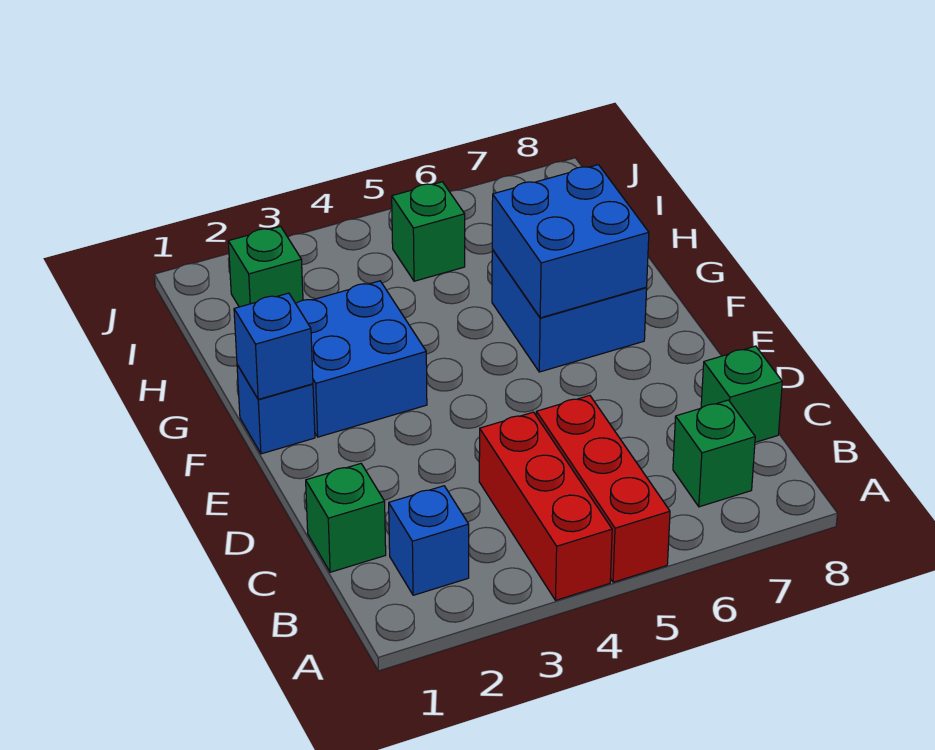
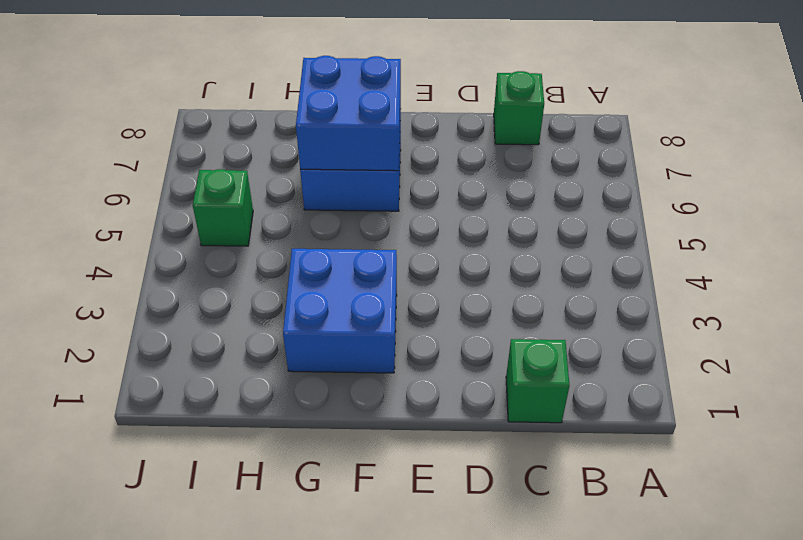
none -> red 1x3 brick [479,412,612,600]
none -> red 1x3 brick [536,396,670,582]
none -> blue 1x1 brick [389,486,469,595]

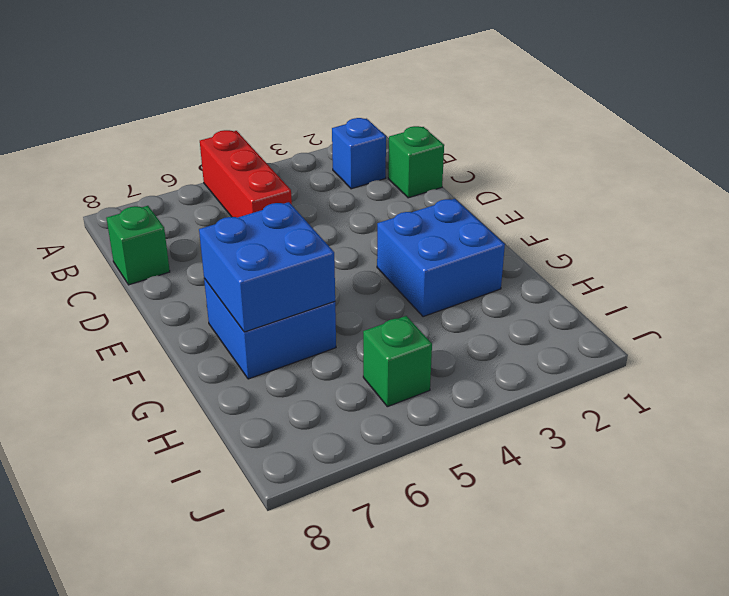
none -> red 1x3 brick [479,412,612,600]
none -> green 1x1 brick [673,400,755,507]
none -> blue 1x1 brick [237,365,315,454]

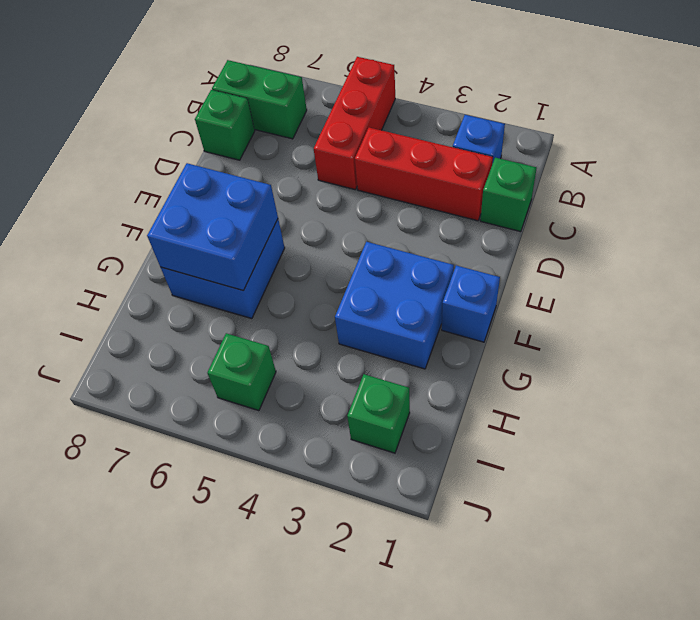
green 1x2 brick [212,60,307,139] -> green 1x1 brick [673,400,755,507]
red 1x3 brick [355,128,493,221] -> red 1x3 brick turned to [479,412,612,600]
none -> blue 1x1 brick [234,293,313,399]

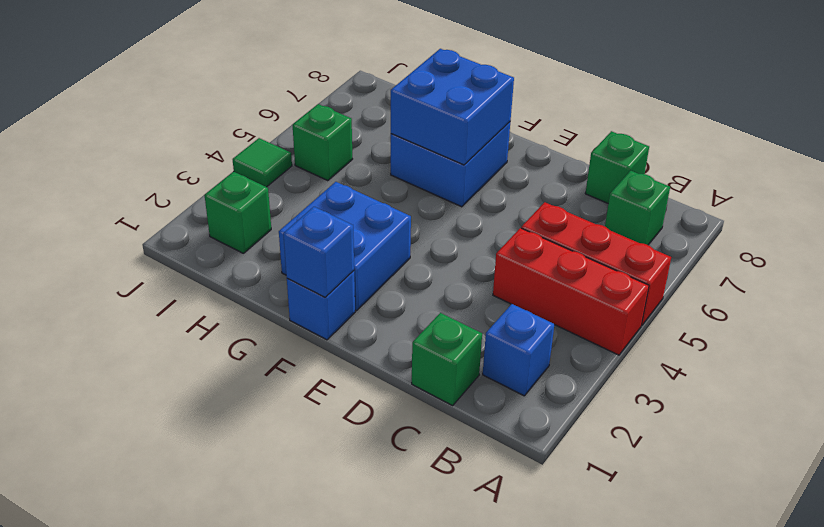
green 1x1 tile [233,138,292,187] -> none

